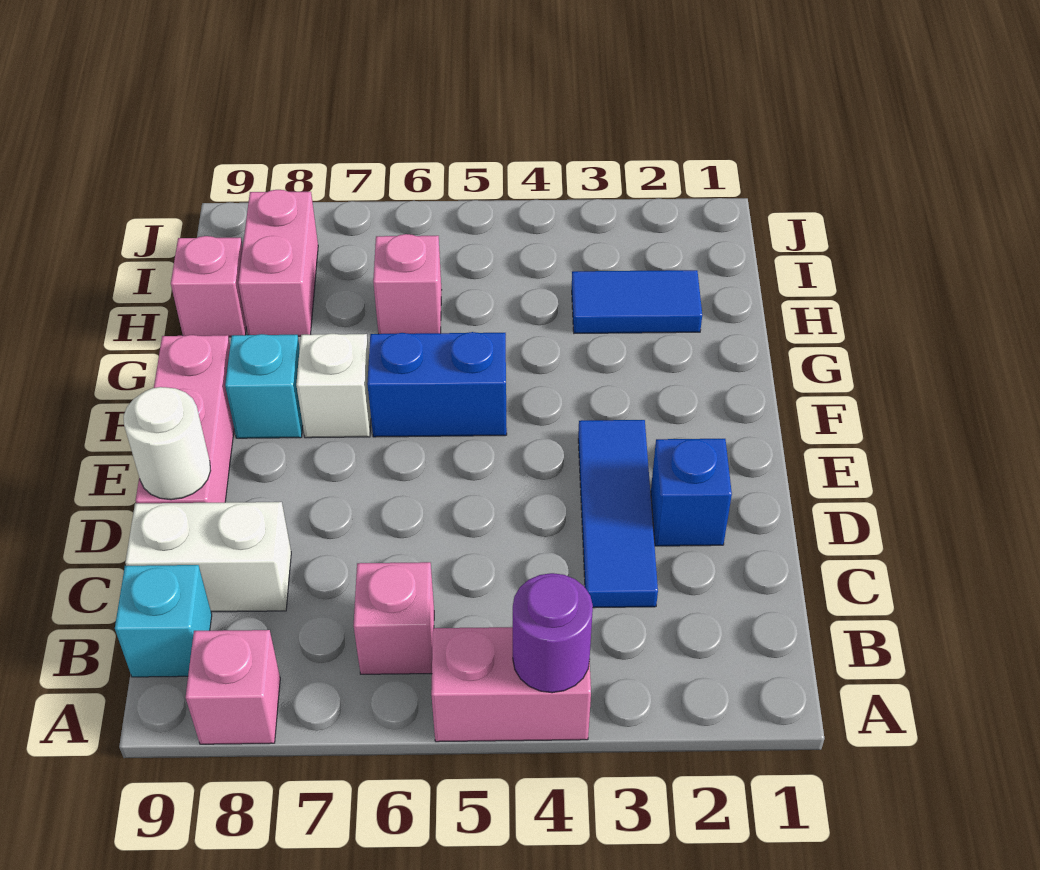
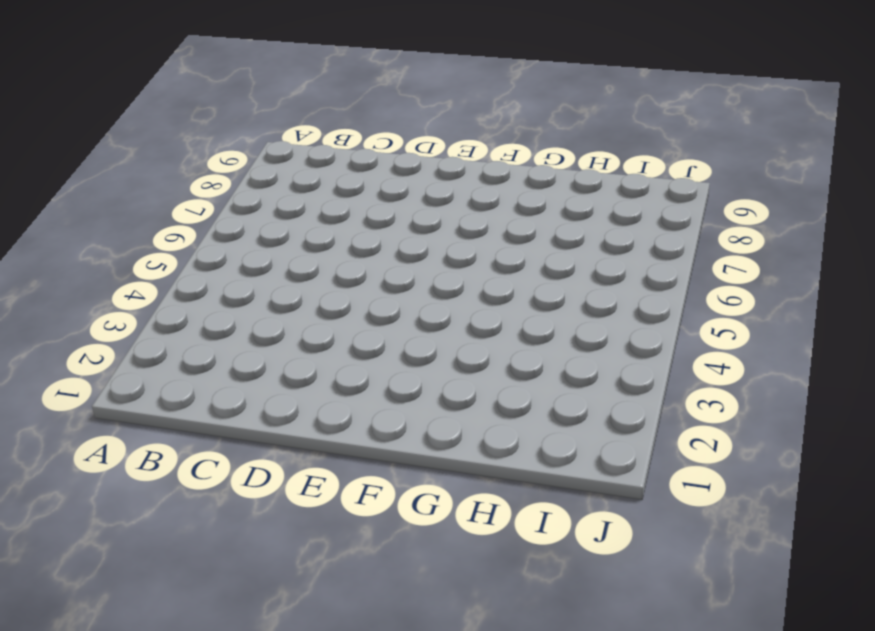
none -> pink 1x2 brick [431,627,591,742]
none -> pink 1x1 brick [186,630,280,744]
none -> pink 1x1 brick [354,562,434,674]

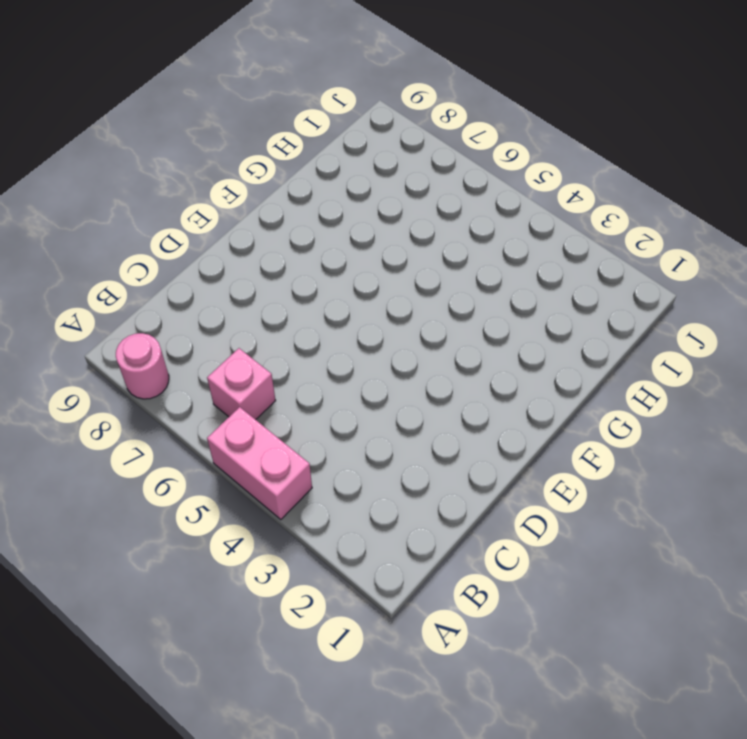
pink 1x1 round brick [116,333,169,399] -> pink 1x1 brick [186,630,280,744]
none -> cyan 1x1 brick [115,565,212,677]
none -> blue 1x3 tile [578,420,658,608]
none -> white 1x2 brick [125,502,291,612]

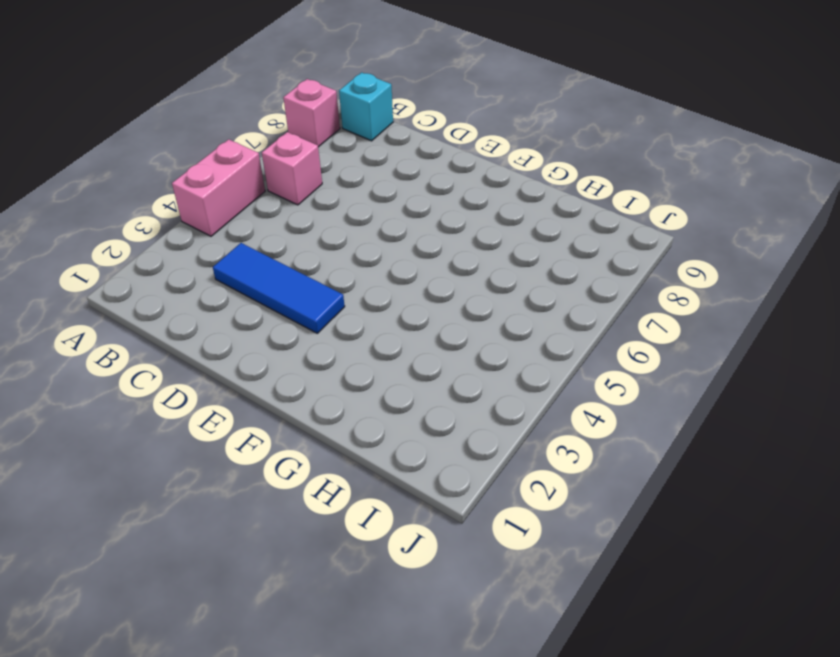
none -> white 1x2 brick [125,502,291,612]
none -> blue 1x1 brick [651,439,732,546]
none -> pink 1x3 brick [135,335,234,503]

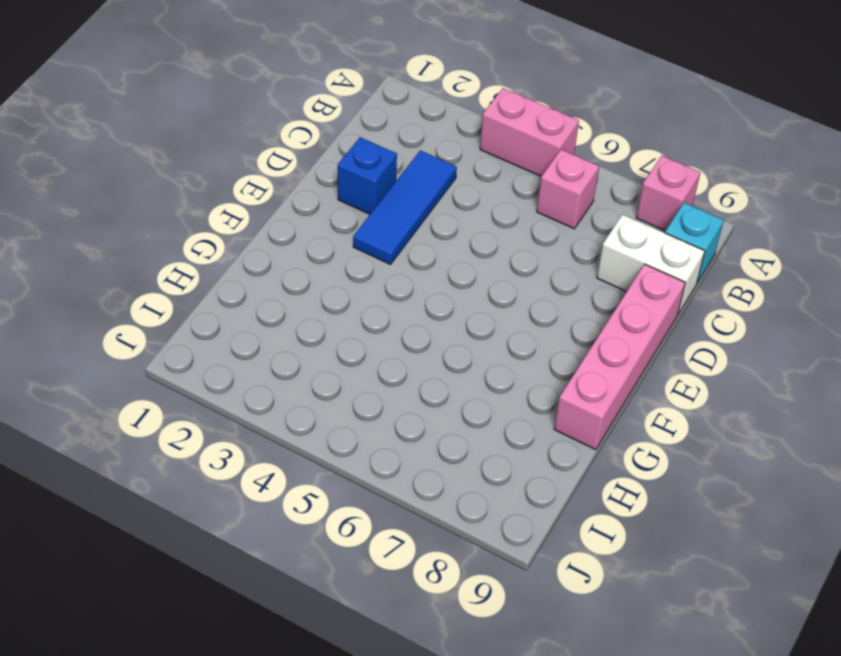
pink 1x4 brick [554,264,685,450] -> pink 1x3 brick [135,335,234,503]
none -> blue 1x2 brick [367,332,507,437]
none -> white 1x1 brick [296,334,371,438]
none -> cyan 1x1 brick [225,334,303,438]

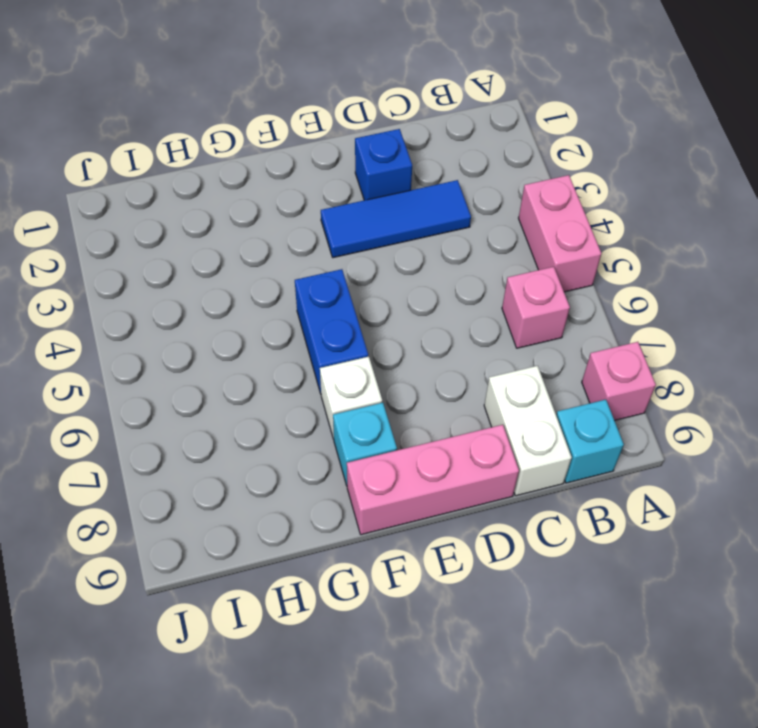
none -> blue 1x2 tile [572,270,702,333]
none -> pink 1x1 brick [373,234,441,334]
none -> pink 1x2 brick [238,190,318,336]

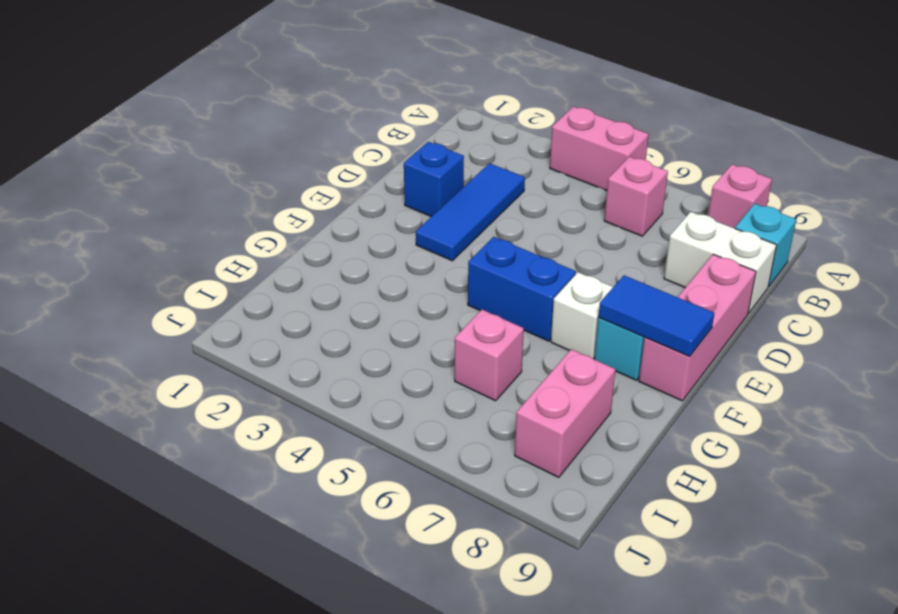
blue 1x2 tile [599,275,714,356] -> blue 1x2 tile moved to [572,270,702,333]
none -> pink 1x1 brick [171,236,246,337]
none -> purple 1x1 round brick [513,573,593,693]
none -> white 1x1 round brick [124,387,211,500]

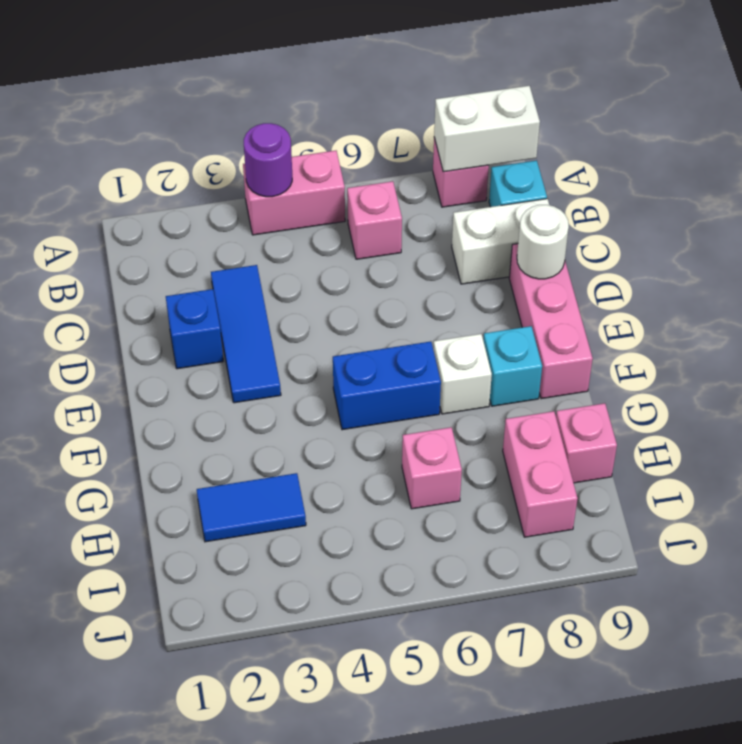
white 1x2 brick [434,86,540,172] -> none

